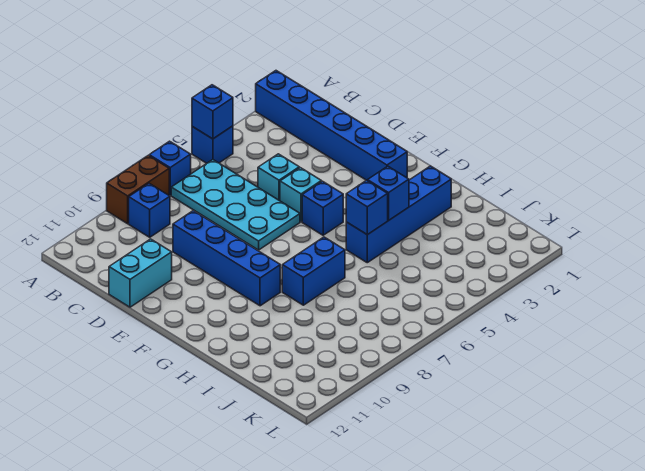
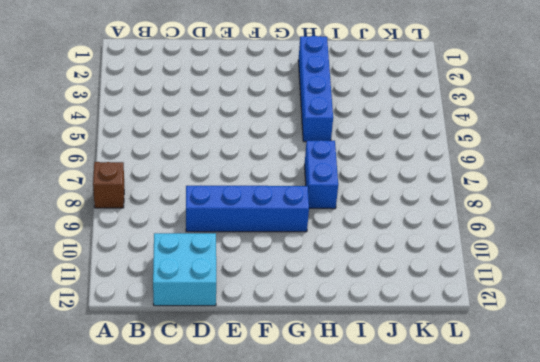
brown 1x1 brick [93,162,124,208] -> brown 1x2 brick [107,155,169,224]
cyan 2x2 brick [153,233,216,306] -> cyan 1x2 brick [109,239,172,307]
none -> blue 1x6 brick [256,71,407,181]
none -> blue 1x1 brick [192,126,233,163]
none -> blue 1x1 brick [149,141,191,195]

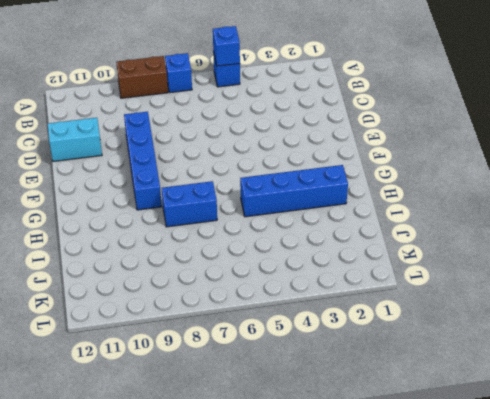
none -> blue 1x6 brick [256,71,407,181]
none -> cyan 2x4 plate [171,160,300,250]
none -> blue 1x1 brick [129,183,170,237]

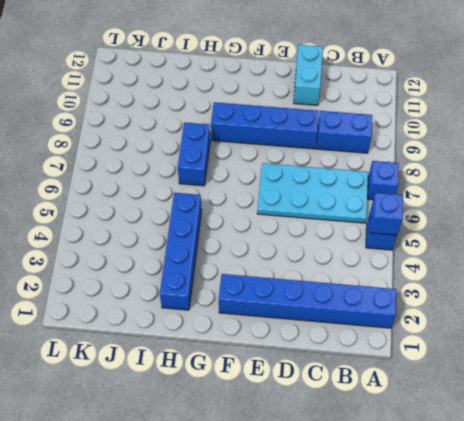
blue 1x2 brick [316,111,372,153] -> blue 1x1 brick [129,183,170,237]
none -> brown 1x2 brick [107,155,169,224]
none -> cyan 1x1 brick [258,154,299,201]
none -> cyan 1x1 brick [280,168,321,222]

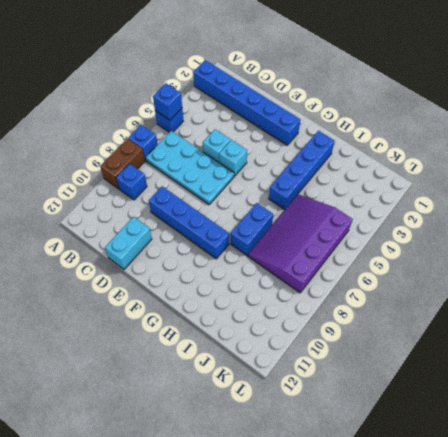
purple 3x4 slope [248,195,353,293] -> none
none -> blue 1x1 brick [302,181,343,235]
none -> blue 1x1 brick [368,166,409,220]
none -> blue 1x1 brick [346,180,388,235]

